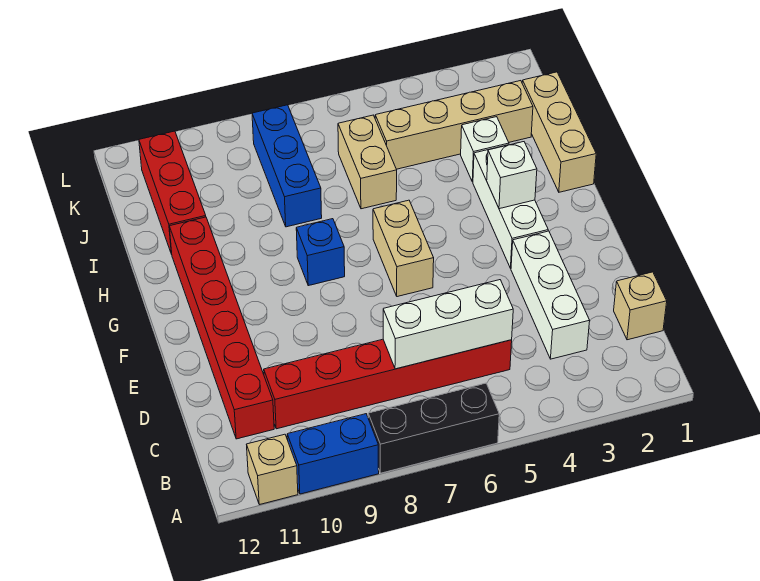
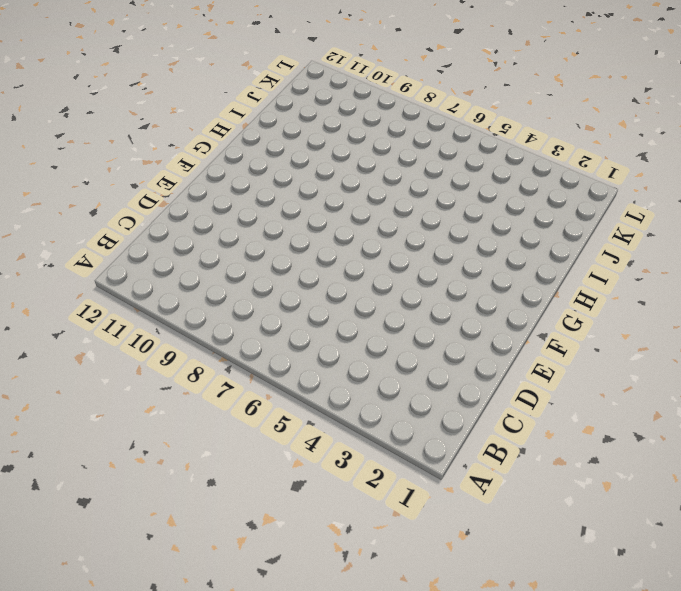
none -> black 1x3 brick [368,383,499,473]
none -> blue 1x2 brick [287,414,379,494]
none -> tan 1x1 brick [246,434,298,505]

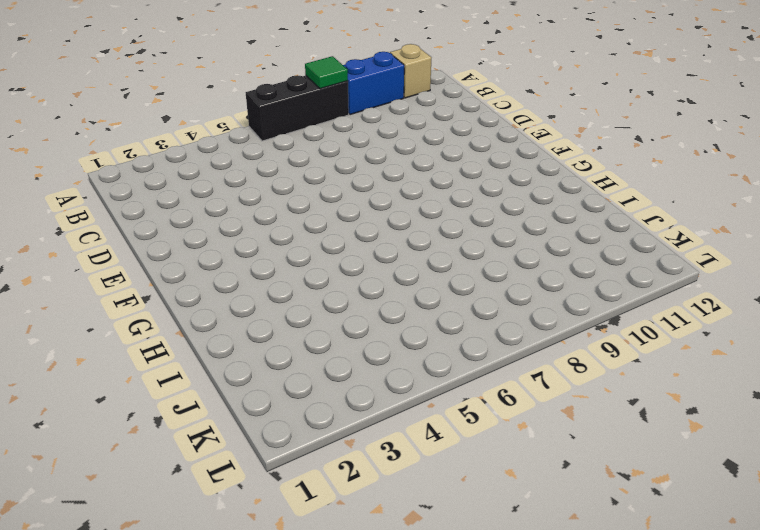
green 1x1 tile [305,56,348,89] -> none
none -> tan 1x1 brick [614,272,667,340]
none -> white 1x3 brick [511,231,590,359]
none -> red 1x6 brick [264,339,512,429]

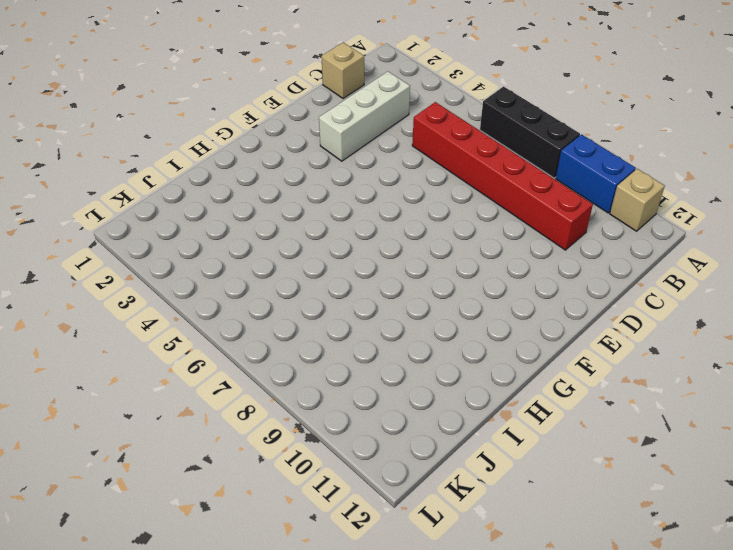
none -> red 1x6 brick [169,217,274,439]
none -> white 1x3 brick [473,145,548,268]
none -> tan 1x2 brick [373,200,434,297]

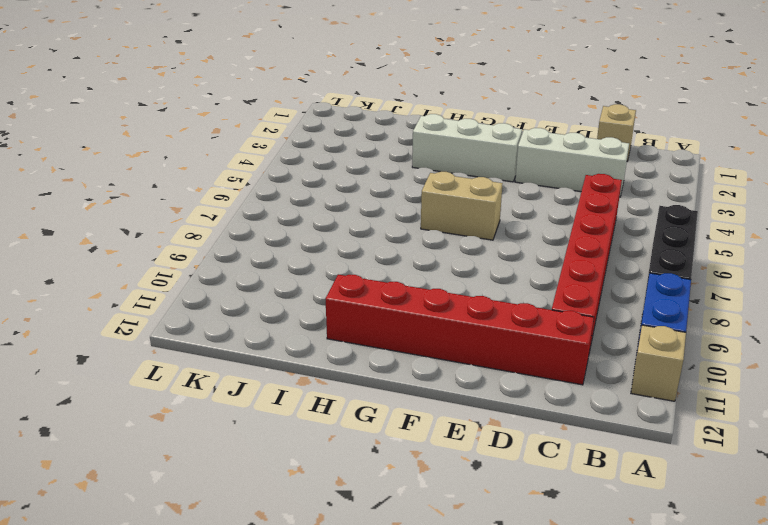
none -> blue 1x1 brick [296,219,345,286]
none -> tan 1x3 brick [522,72,596,192]
none -> white 1x1 brick [461,117,509,182]

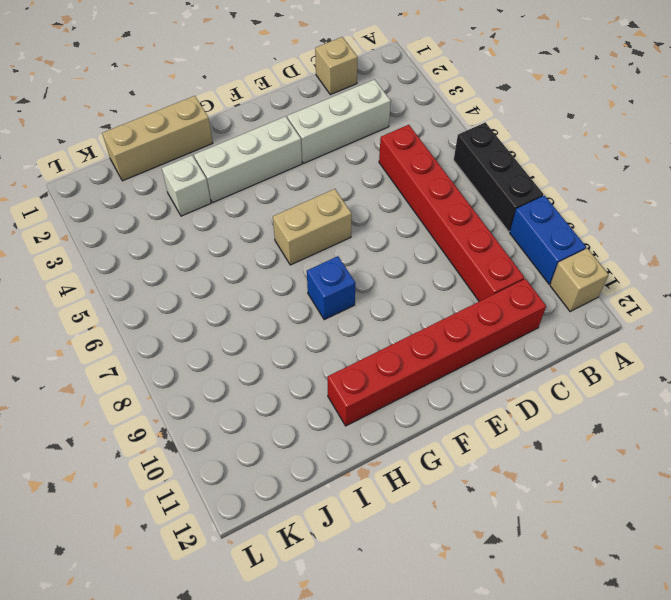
none -> tan 1x2 brick [338,115,397,209]
none -> blue 1x3 brick [252,105,322,227]
none -> red 1x3 brick [139,131,206,254]

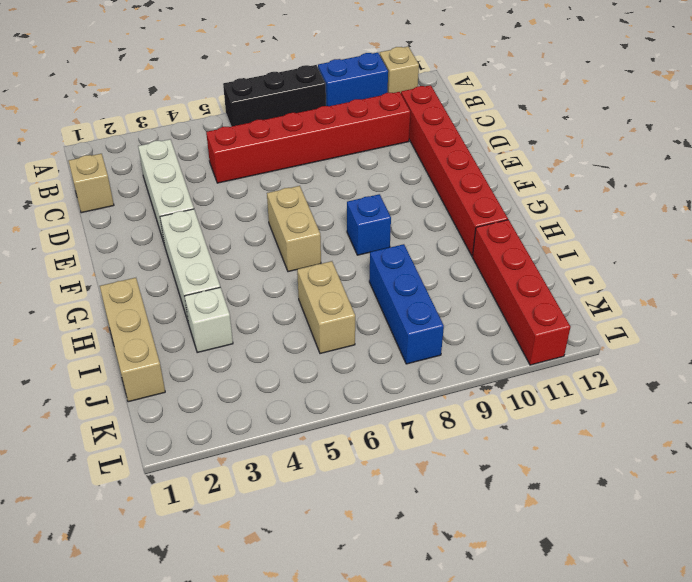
red 1x4 brick [472,220,570,365] -> red 1x3 brick [139,131,206,254]
none -> tan 1x4 brick [375,81,533,169]
none -> white 1x3 brick [383,280,513,369]
none -> white 1x1 brick [487,142,537,209]

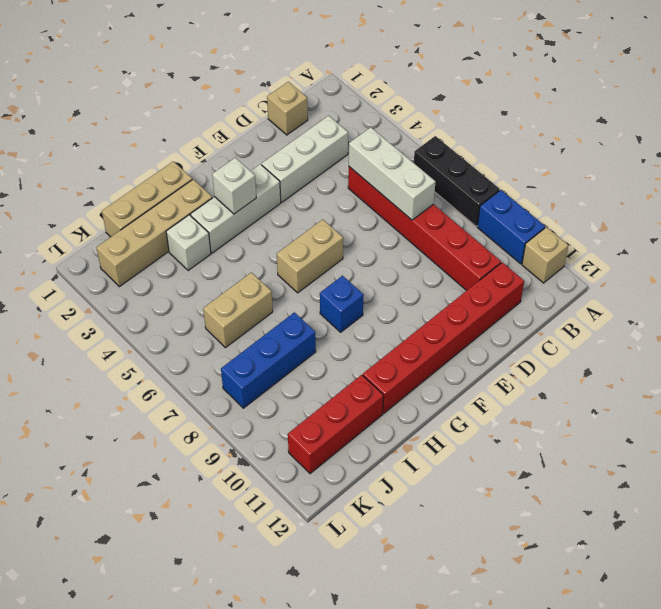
tan 1x4 brick [97,179,212,287] -> tan 1x4 brick turned to [375,81,533,169]

